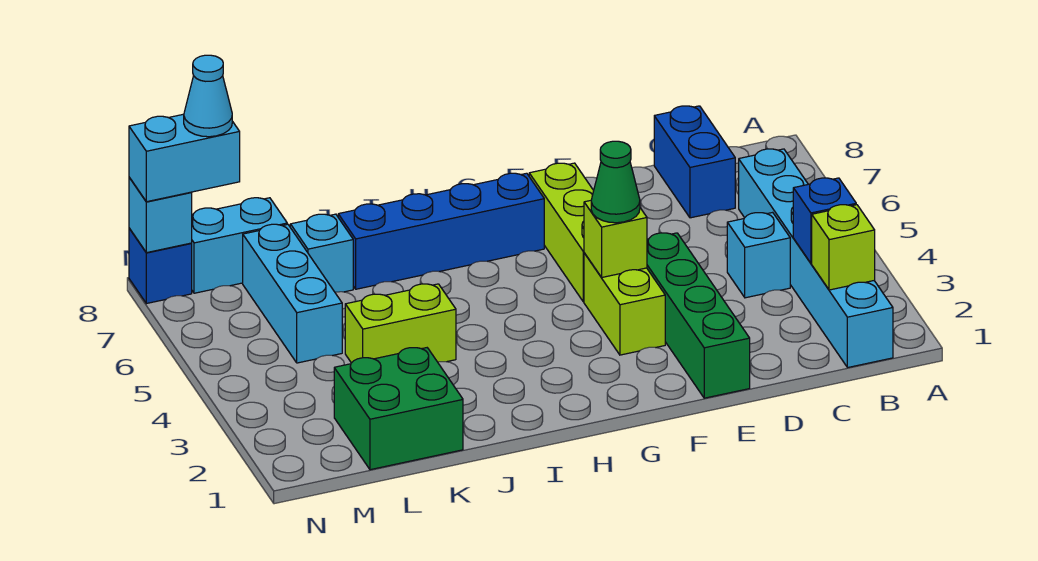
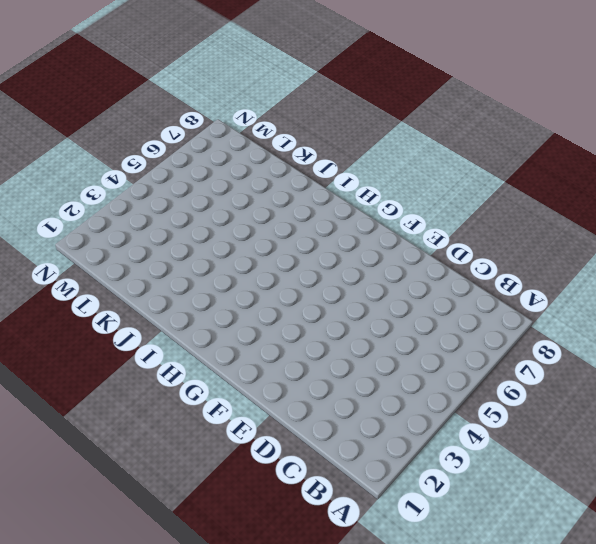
none -> cyan 1x6 brick [739,149,893,368]
none -> cyan 1x1 brick [727,212,790,298]
none -> blue 1x2 brick [654,106,735,218]

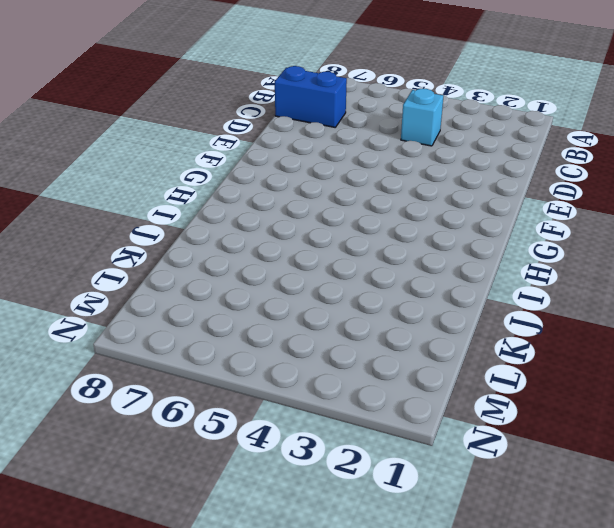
none -> cyan 1x6 brick [739,149,893,368]
none -> green 1x4 brick [647,233,750,398]
none -> lime 1x2 brick [584,253,665,355]

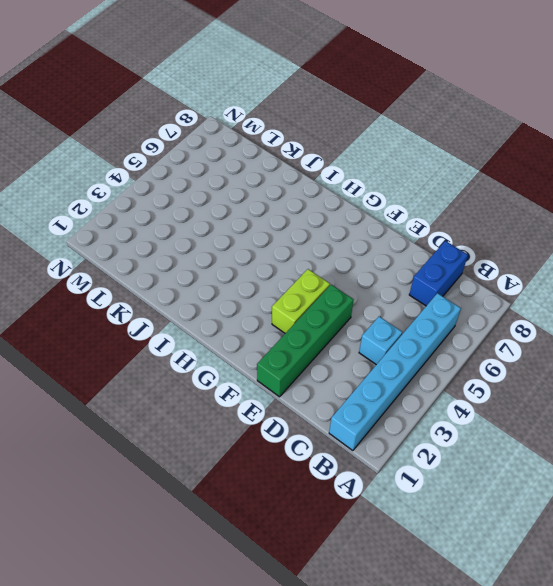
none -> lime 1x3 brick [529,163,594,302]
none -> blue 1x4 brick [338,173,544,289]
none -> lime 1x2 brick [345,284,456,363]

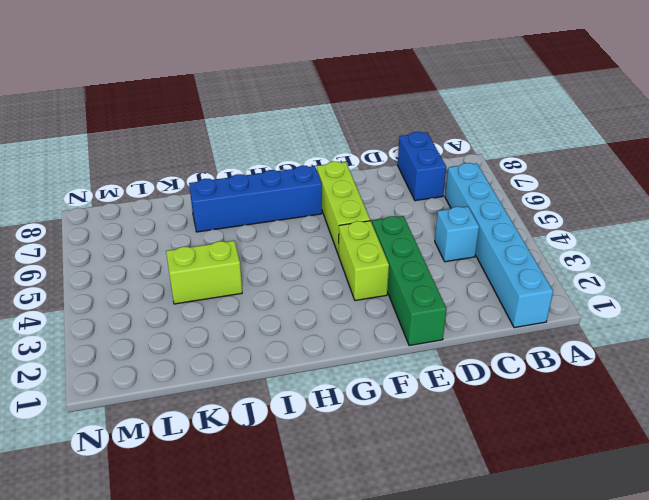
none -> green 2x2 brick [334,348,463,470]
none -> cyan 1x1 brick [290,214,353,292]
none -> cyan 1x3 brick [243,224,342,363]

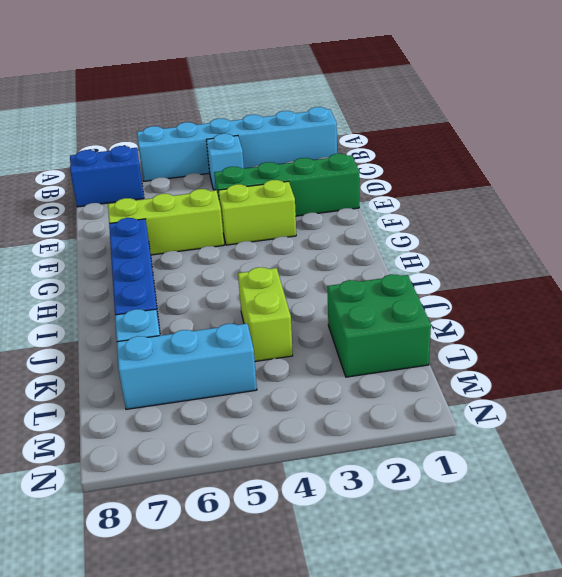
none -> cyan 1x2 brick [192,198,287,293]
none -> blue 1x1 brick [129,228,192,304]
none -> lime 1x1 brick [812,205,875,290]

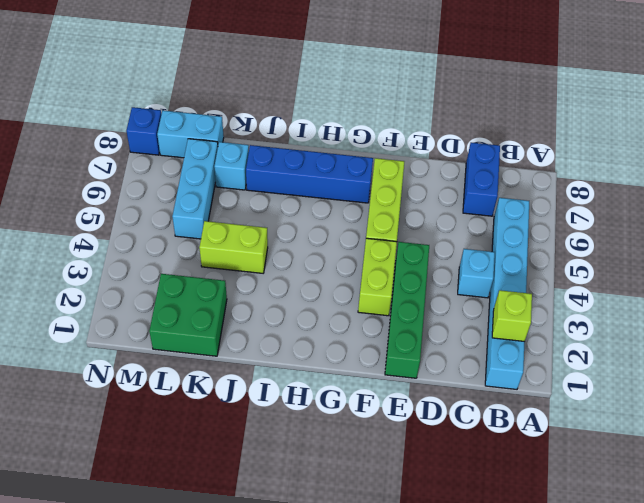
none -> blue 1x1 brick [793,178,856,263]
none -> lime 1x1 brick [584,200,647,277]
none -> cyan 1x1 brick [129,177,192,253]

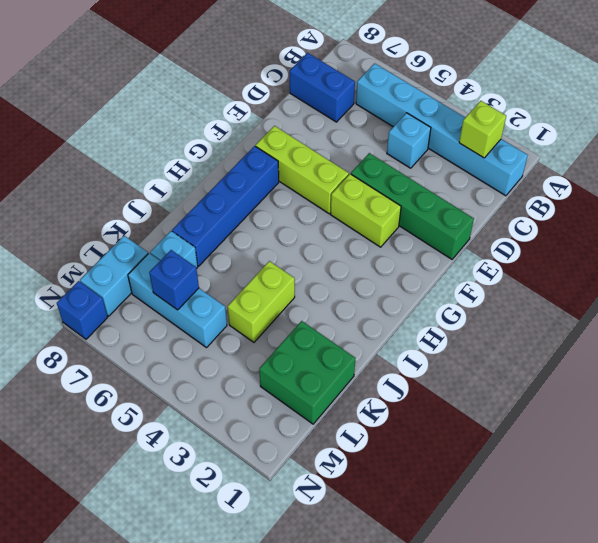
blue 1x1 brick [149,250,199,310] -> blue 1x1 brick moved to [793,178,856,263]
none -> lime 1x1 brick [584,200,647,277]
none -> cyan 1x1 brick [129,177,192,253]
none -> green 1x1 cone [591,141,640,223]

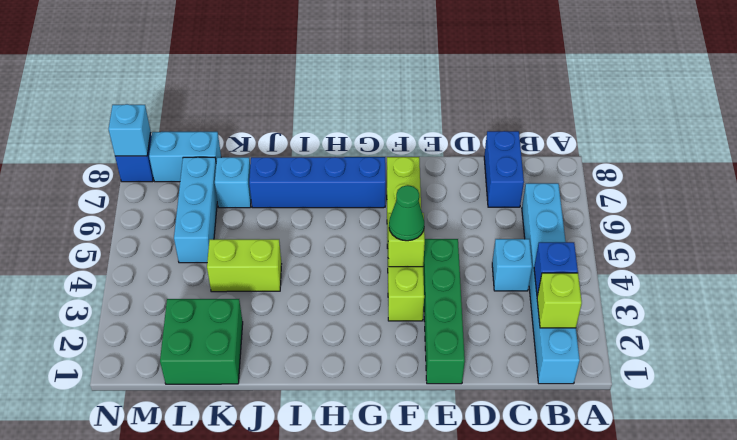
none -> cyan 1x2 brick [129,114,240,202]
none -> cyan 1x1 cone [184,55,232,137]

